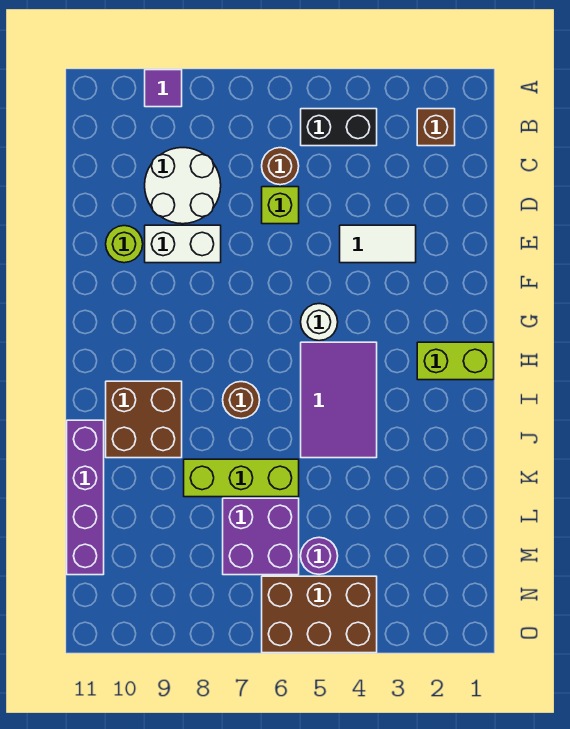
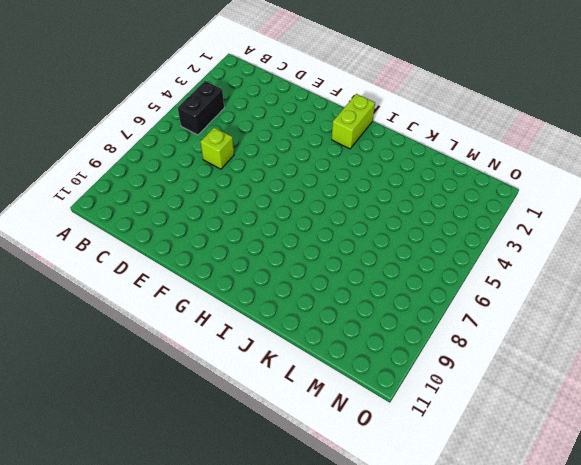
none -> purple 1x1 tile [145,70,182,107]
none -> brown 1x1 brick [417,109,455,146]
none -> brown 1x1 round brick [262,148,299,185]

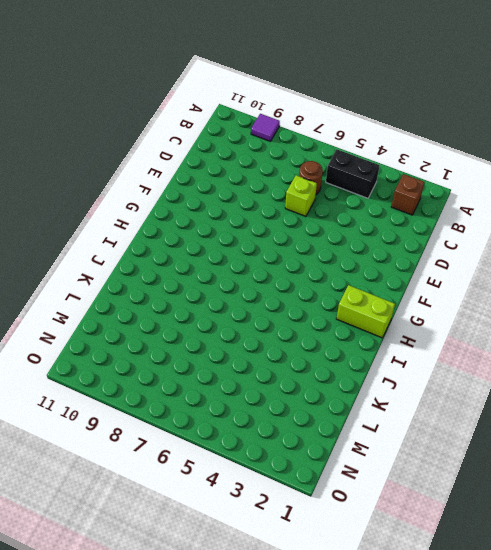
none -> white 2x2 round brick [145,148,221,224]
none -> white 1x2 tile [340,225,416,263]
none -> white 1x2 brick [145,225,221,263]

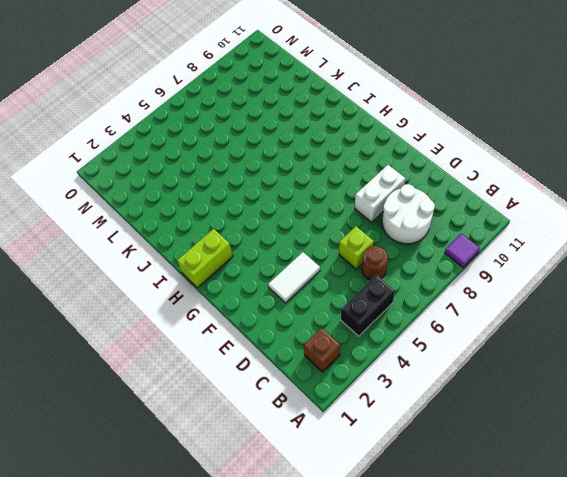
none -> lime 1x1 round brick [106,226,143,263]
none -> white 1x1 round brick [301,304,338,341]
none -> purple 2x3 tile [301,342,377,458]

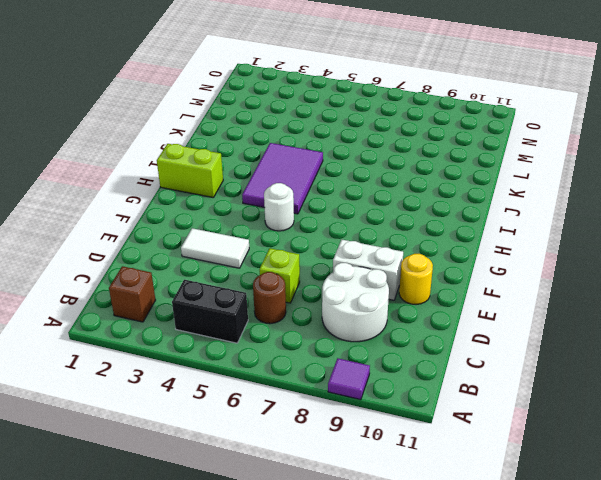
yellow 1x1 round brick [399,254,433,304] -> lime 1x1 round brick [106,226,143,263]
none -> brown 1x1 round brick [223,382,260,419]
none -> brown 2x2 brick [106,381,182,458]
none -> purple 1x4 brick [67,420,104,575]

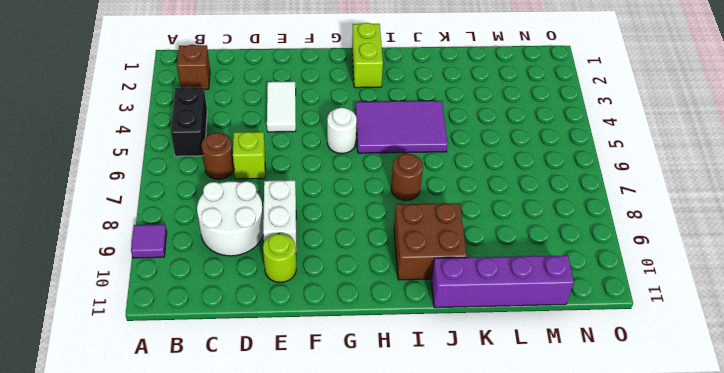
none -> lime 1x3 brick [184,459,299,497]
none -> purple 2x2 brick [223,498,299,575]
none -> purple 1x1 round brick [301,537,338,574]

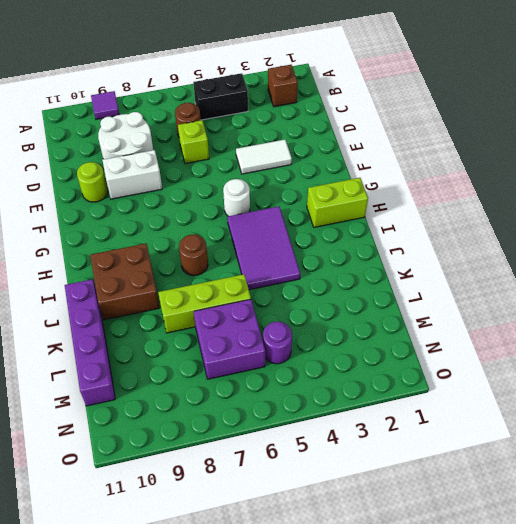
none -> brown 2x3 brick [262,576,377,653]

